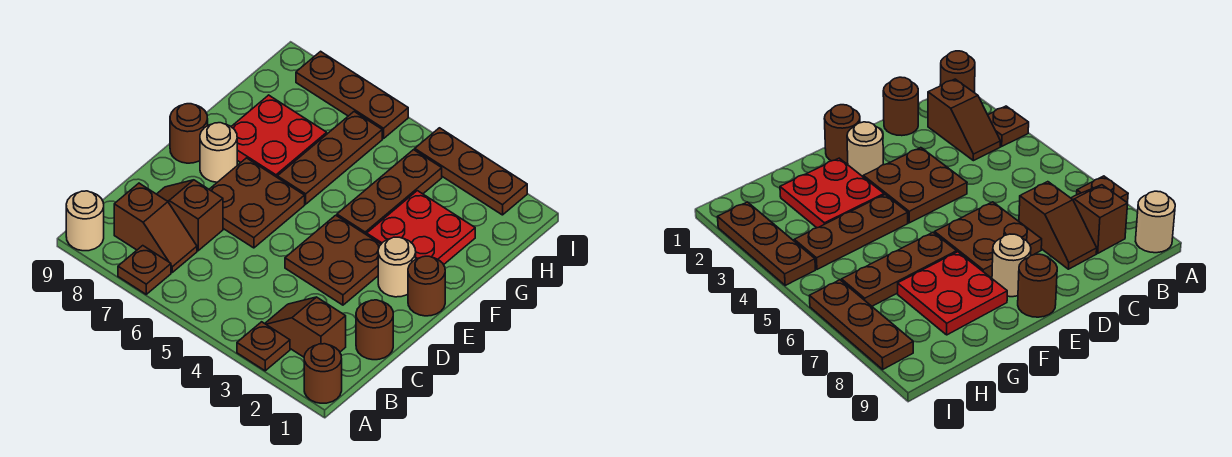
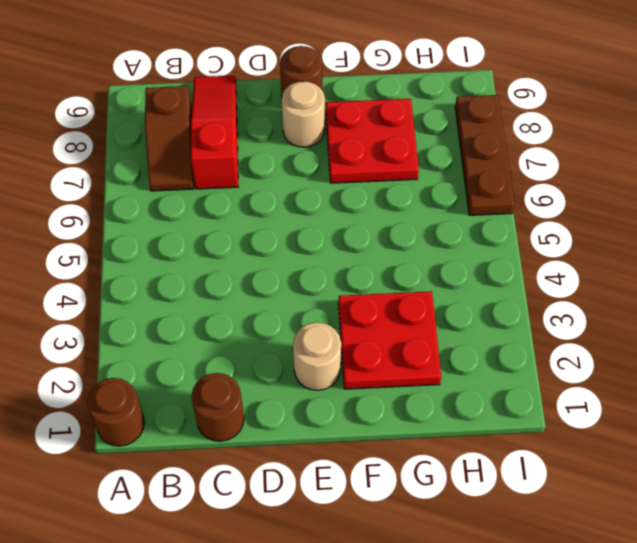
red 1x3 slope [191,76,238,189] -> brown 1x2 slope [157,180,223,251]
none -> brown 1x1 plate [237,322,290,371]
none -> brown 1x1 plate [118,246,171,294]
none -> tan 1x1 round brick [66,191,104,251]

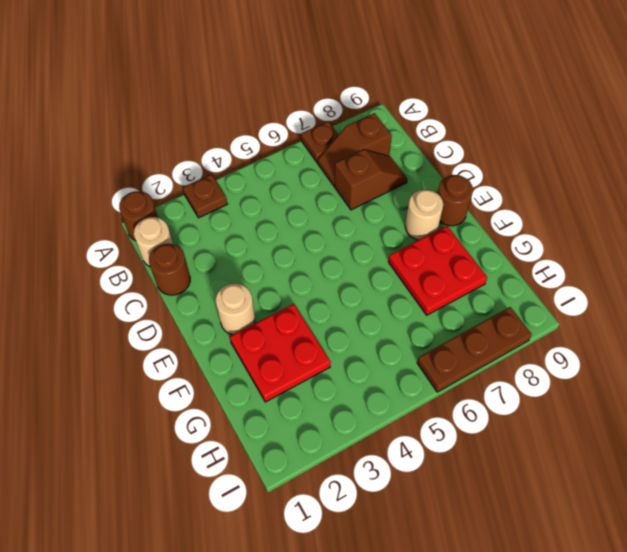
tan 1x1 round brick [134,217,173,266] -> tan 1x1 round brick moved to [66,191,104,251]
none -> brown 1x2 slope [265,297,346,357]
none -> brown 2x2 plate [285,215,381,305]
none -> brown 2x2 plate [209,158,305,248]

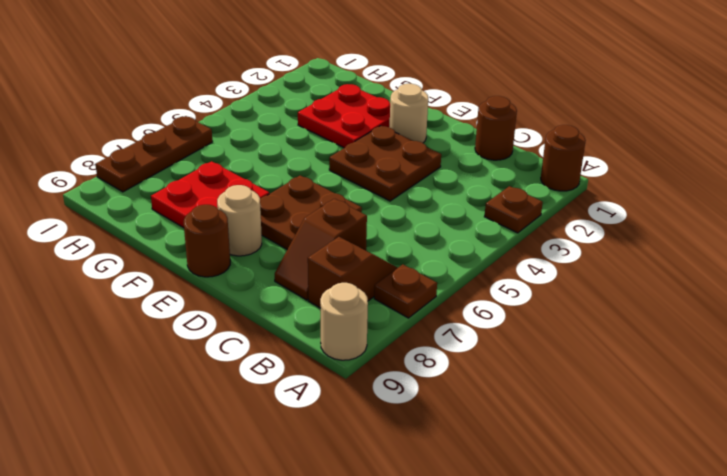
none -> brown 1x2 slope [265,297,346,357]
none -> brown 1x1 round brick [408,256,445,316]
none -> brown 1x3 plate [337,150,442,235]

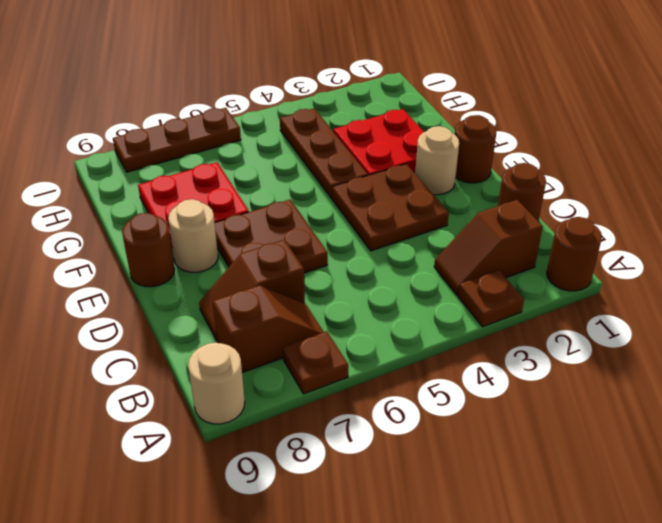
none -> brown 1x3 plate [277,112,382,204]
none -> brown 1x3 plate [415,128,527,215]

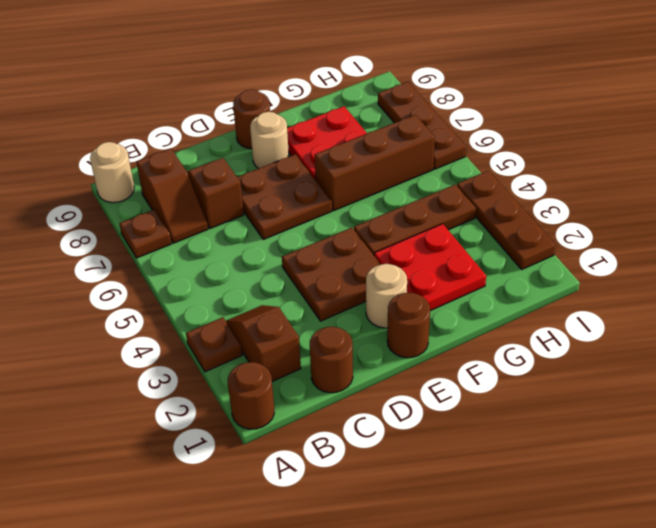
brown 1x3 brick [315,115,435,211] -> brown 1x3 plate [277,112,382,204]

